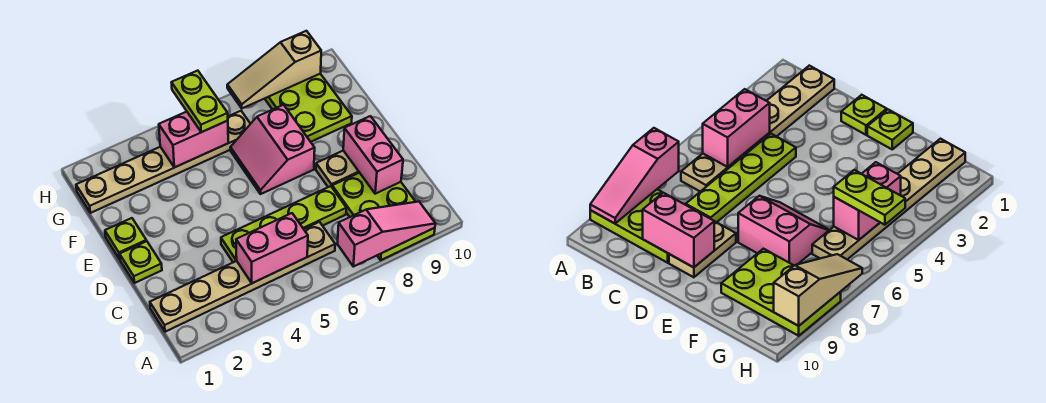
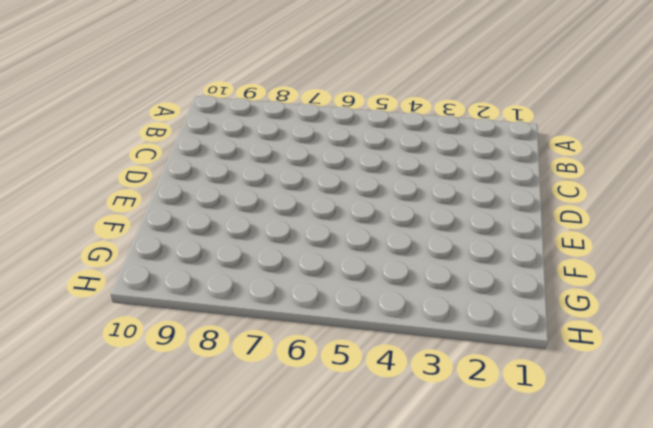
none -> lime 2x3 plate [332,173,435,260]
none -> tan 1x6 plate [150,222,335,332]
none -> lime 1x4 plate [221,186,346,262]

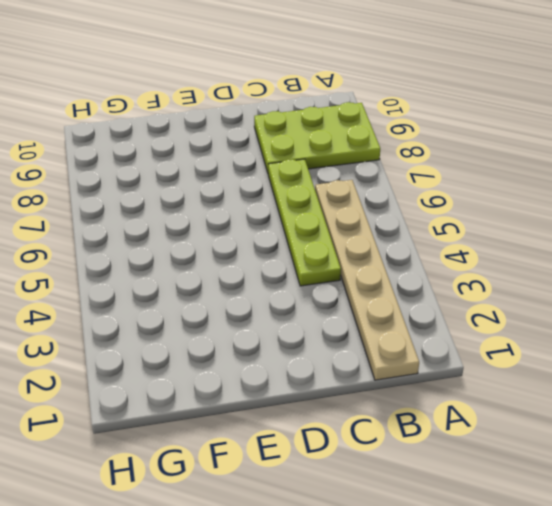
none -> lime 1x1 plate [120,241,162,283]
none -> tan 1x2 plate [316,151,360,187]
none -> lime 1x1 plate [105,218,146,259]

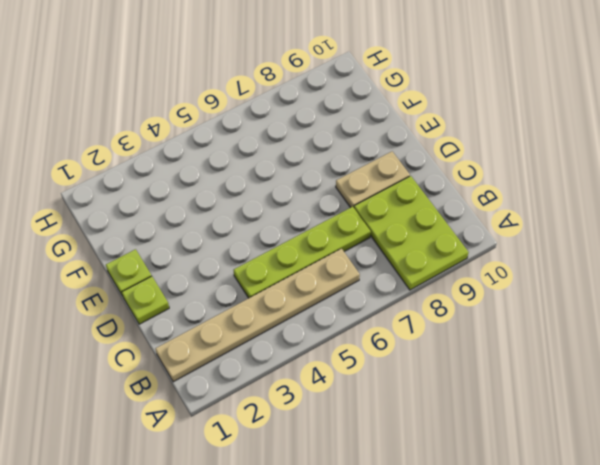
none -> pink 2x2 slope [230,105,315,194]
none -> lime 2x3 plate [265,74,352,142]
none -> tan 1x6 plate [76,111,250,213]

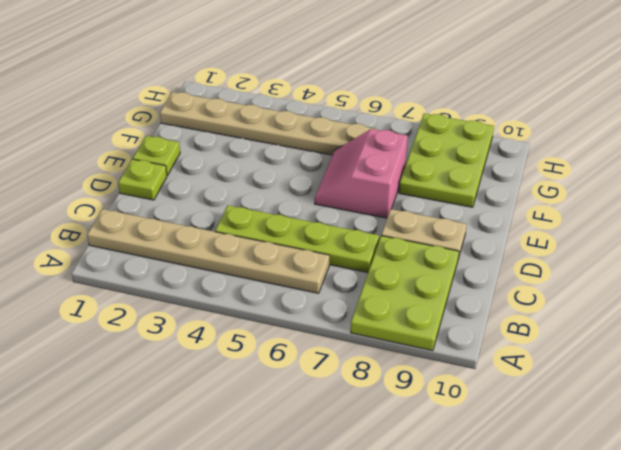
none -> pink 1x3 slope [337,202,436,267]
none -> pink 1x2 brick [236,213,308,283]
none -> pink 1x2 brick [343,116,403,194]

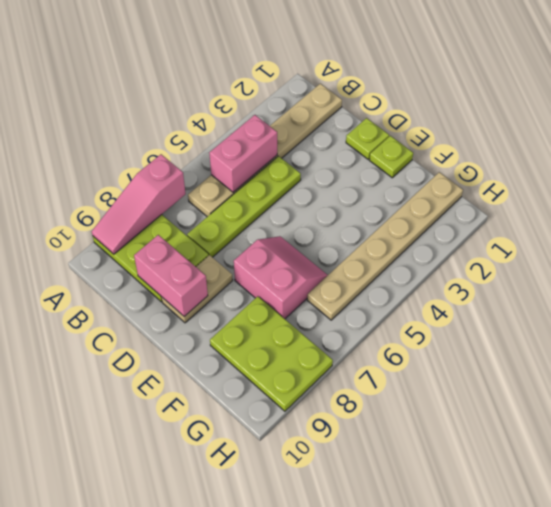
none -> pink 1x2 brick [159,112,228,168]
none -> tan 1x3 slope [227,31,321,108]
none -> lime 1x2 plate [172,71,228,132]

